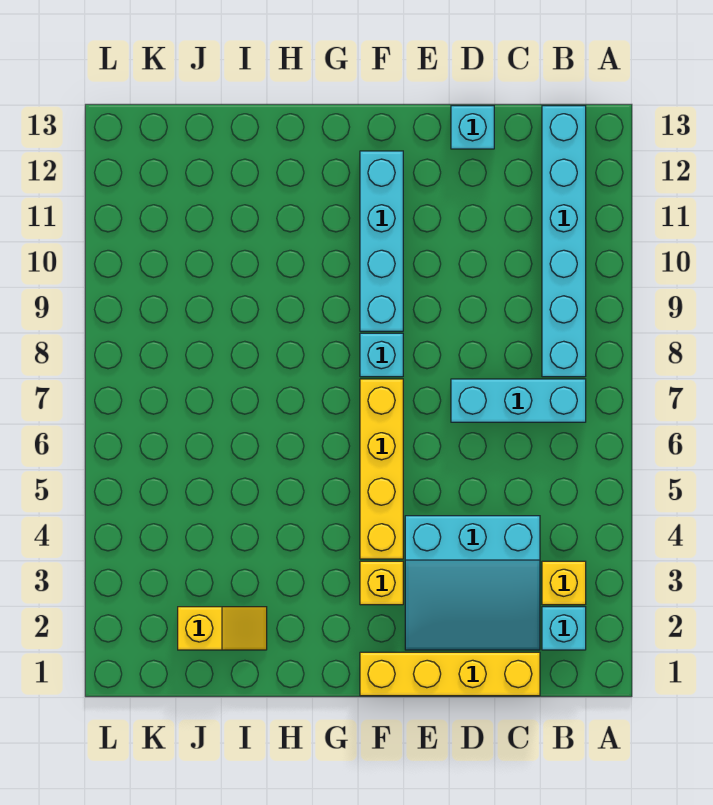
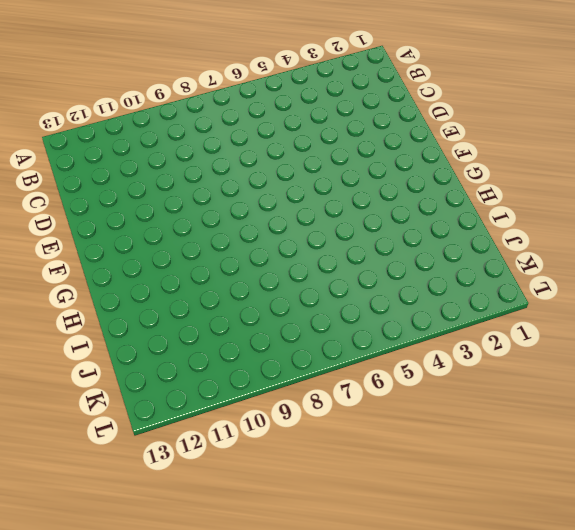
none -> cyan 1x1 brick [542,607,586,650]
none -> yellow 1x1 brick [542,561,586,605]
none -> cyan 1x3 brick [451,379,586,422]

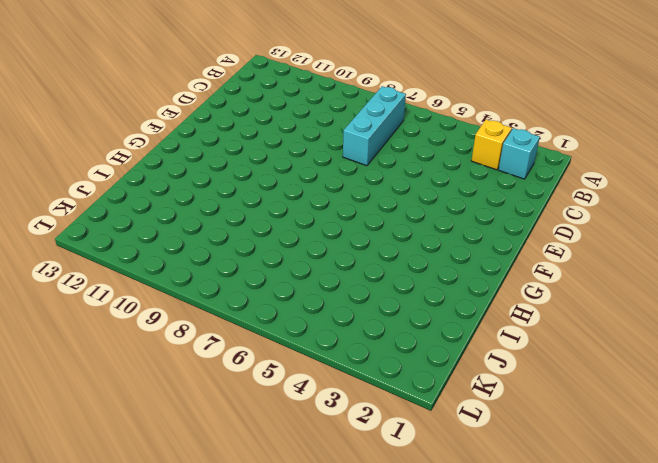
none -> cyan 1x6 brick [542,106,586,377]
none -> yellow 1x4 brick [360,652,540,696]
none -> cyan 3x3 slope [405,516,540,650]

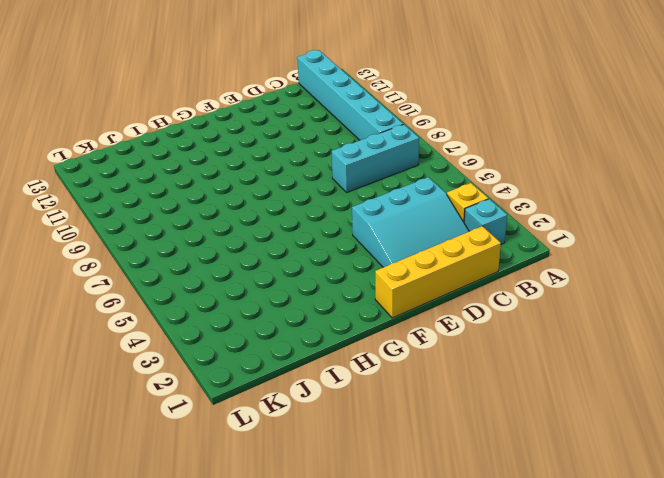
none -> cyan 1x1 brick [451,106,494,149]
none -> yellow 1x1 brick [360,561,403,605]
none -> yellow 1x4 brick [360,379,403,559]

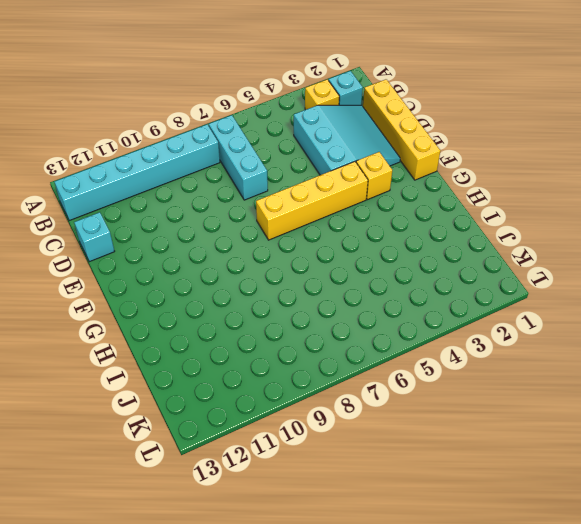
none -> cyan 1x1 brick [360,333,403,377]
none -> cyan 1x4 brick [360,151,403,331]
none -> yellow 1x2 slope [178,607,267,650]

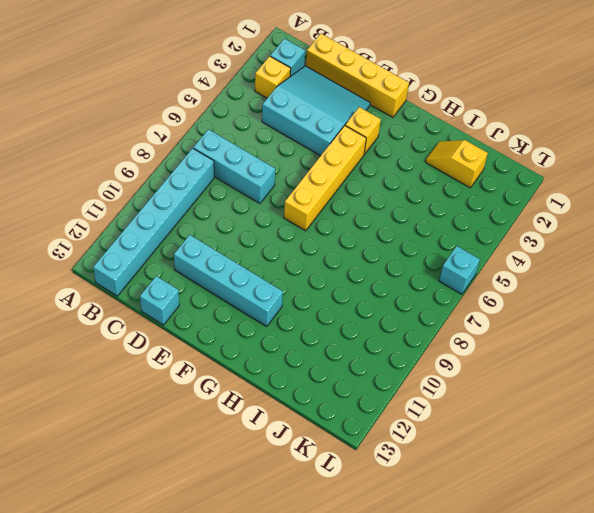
cyan 1x4 brick [174,235,283,326] -> cyan 1x4 brick turned to [360,151,403,331]
cyan 1x1 brick [439,246,480,294] -> cyan 1x1 brick moved to [360,333,403,377]

